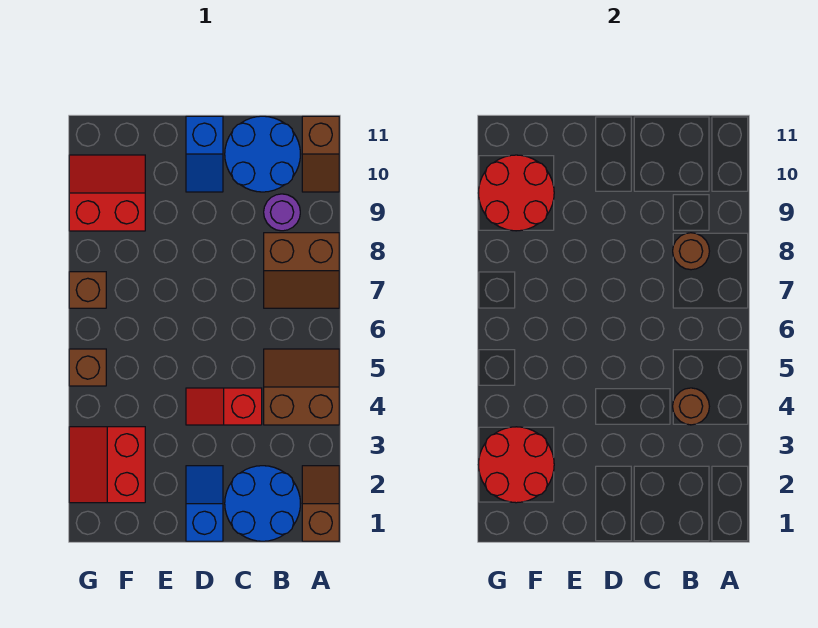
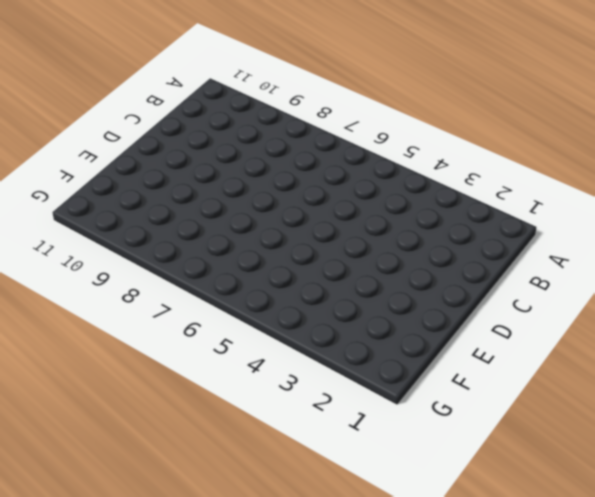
none -> brown 1x2 slope [302,466,339,541]
none -> brown 2x2 slope [264,349,339,425]
none -> brown 2x2 slope [264,233,339,308]

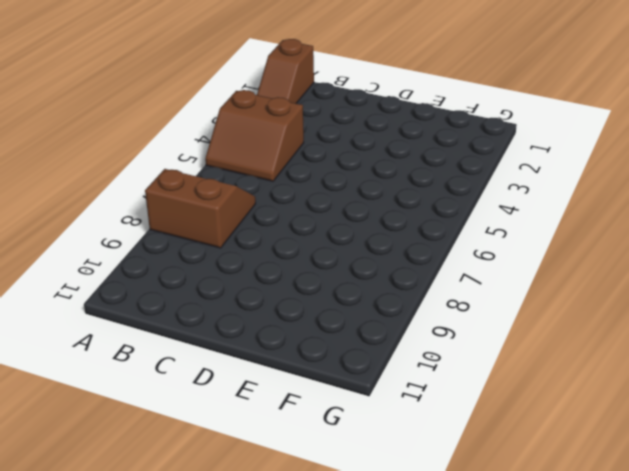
none -> brown 1x2 slope [302,116,339,192]
none -> blue 2x2 round brick [225,466,300,541]
none -> purple 1x1 round brick [264,194,300,231]

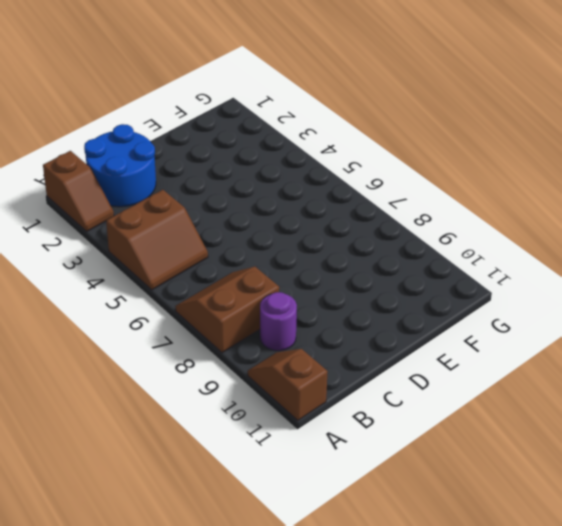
none -> blue 2x2 round brick [225,116,300,192]
none -> red 1x2 slope [186,388,262,425]
none -> blue 1x2 slope [186,466,223,541]

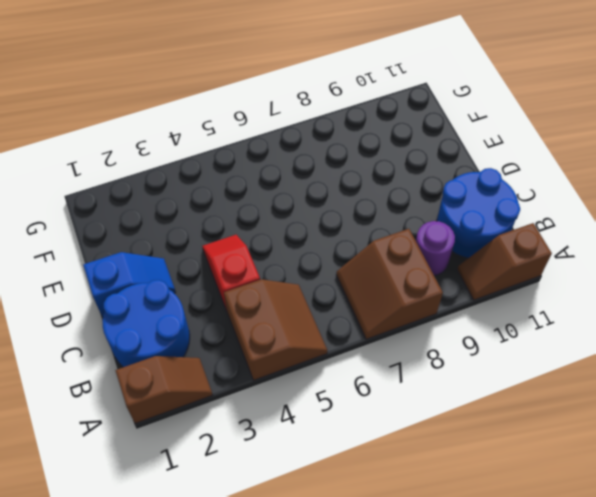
none -> blue 1x2 slope [186,116,223,192]
none -> red 2x2 slope [69,427,145,503]
none -> red 2x2 slope [69,155,145,231]

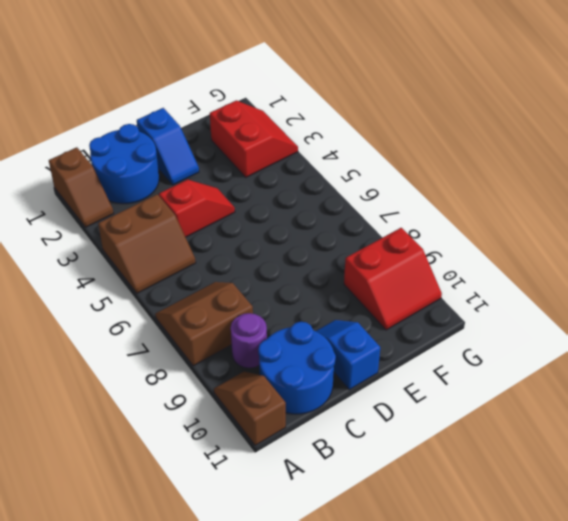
none -> brown 1x1 brick [69,349,106,386]
none -> brown 1x1 brick [69,272,106,308]
none -> brown 1x1 round brick [673,388,709,425]

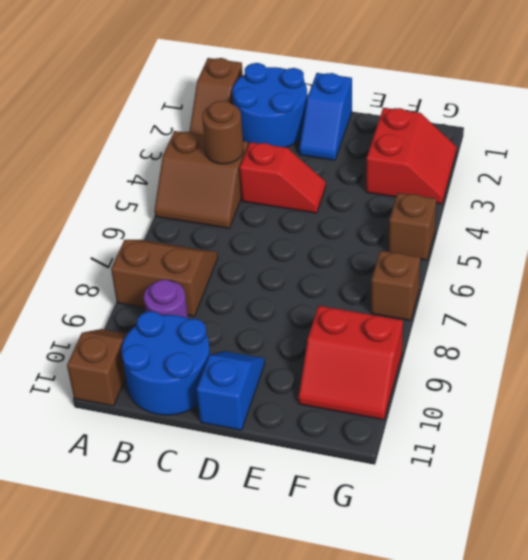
none -> brown 1x1 round brick [673,233,709,270]
none -> red 2x2 round brick [478,427,554,503]
none -> red 2x2 round brick [479,155,554,231]

